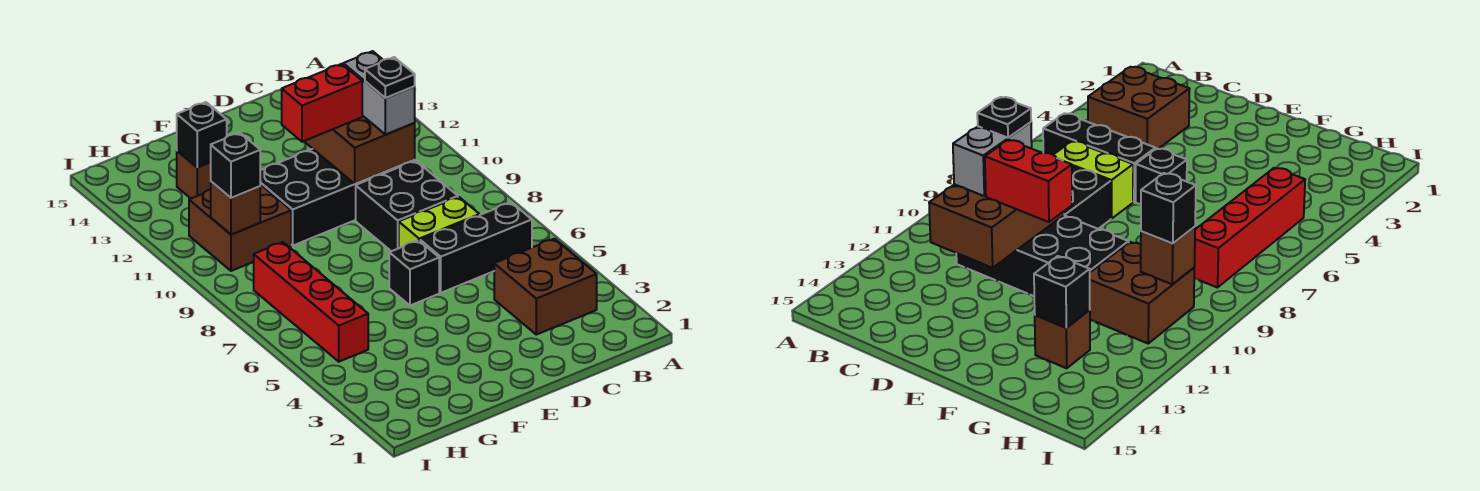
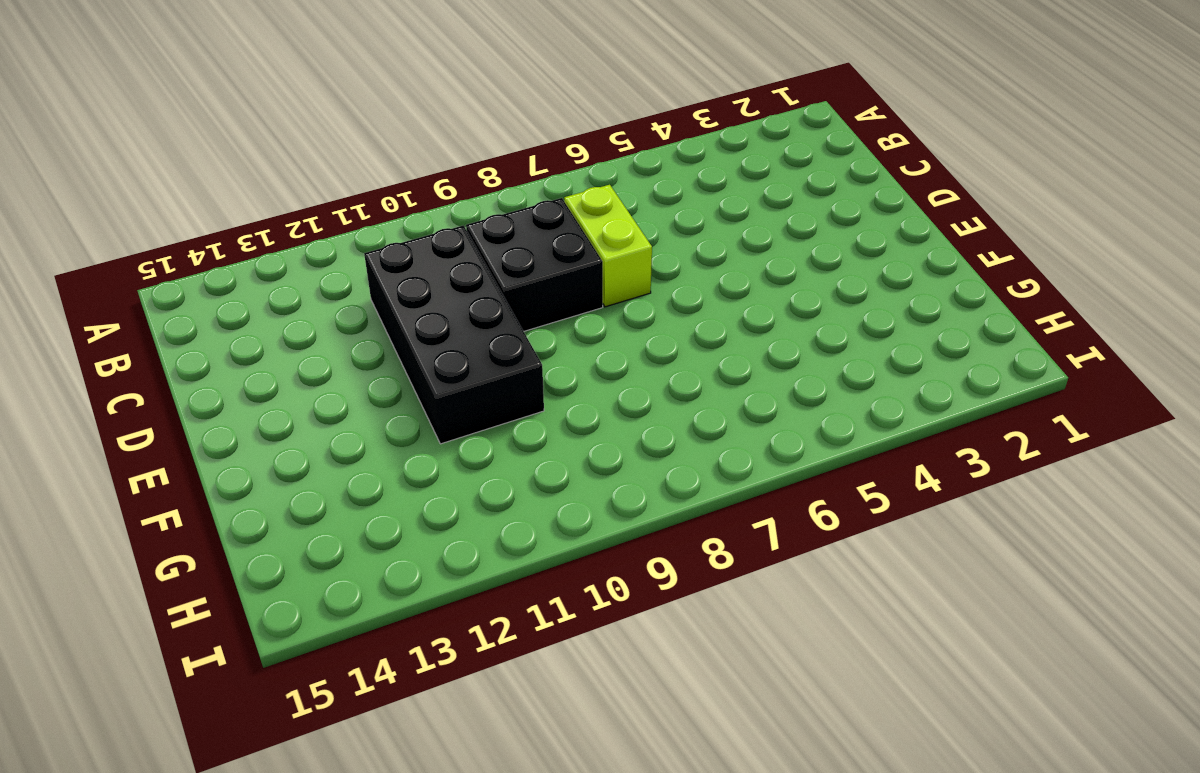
none -> brown 2x2 brick [494,239,597,335]
none -> black 1x3 brick [420,202,532,293]
none -> black 1x1 brick [389,240,439,305]

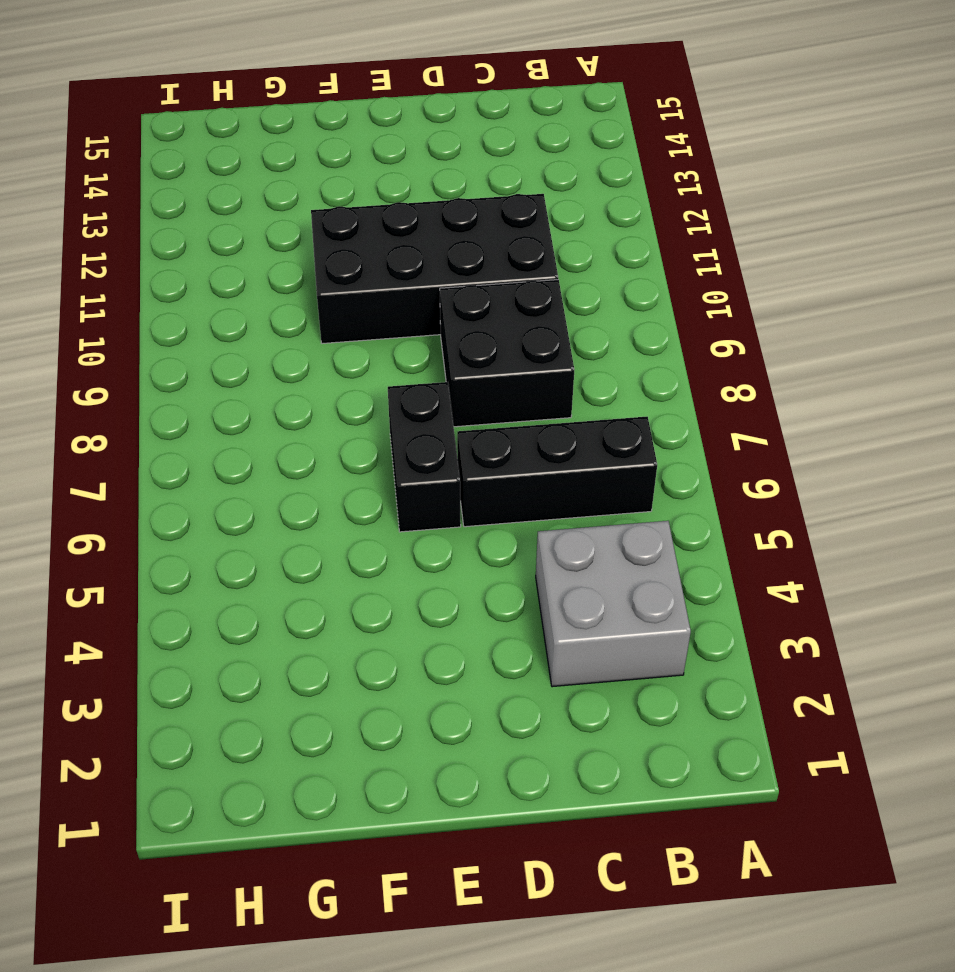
grey 2x2 brick [536,521,691,687] -> brown 2x2 brick [494,239,597,335]
black 1x2 brick [388,382,461,532] -> black 1x1 brick [389,240,439,305]
none -> lime 1x2 brick [399,197,479,248]
none -> brown 2x2 brick [189,184,291,271]
none -> brown 1x1 brick [177,151,211,198]

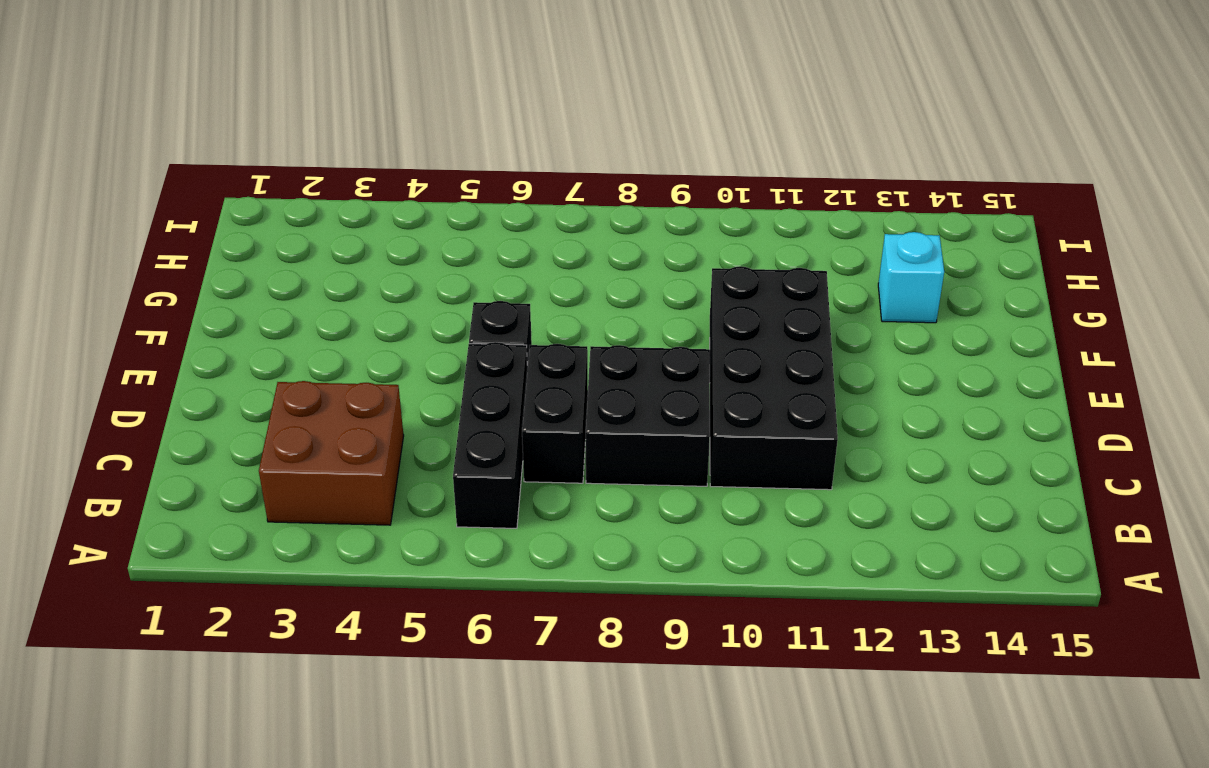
black 1x2 brick [522,344,588,483] -> lime 1x2 brick [399,197,479,248]
cyan 1x1 brick [878,232,944,323] -> brown 1x1 brick [177,151,211,198]
none -> brown 2x2 brick [189,184,291,271]
none -> red 1x4 brick [254,242,368,362]
none -> brown 2x3 brick [304,115,415,184]

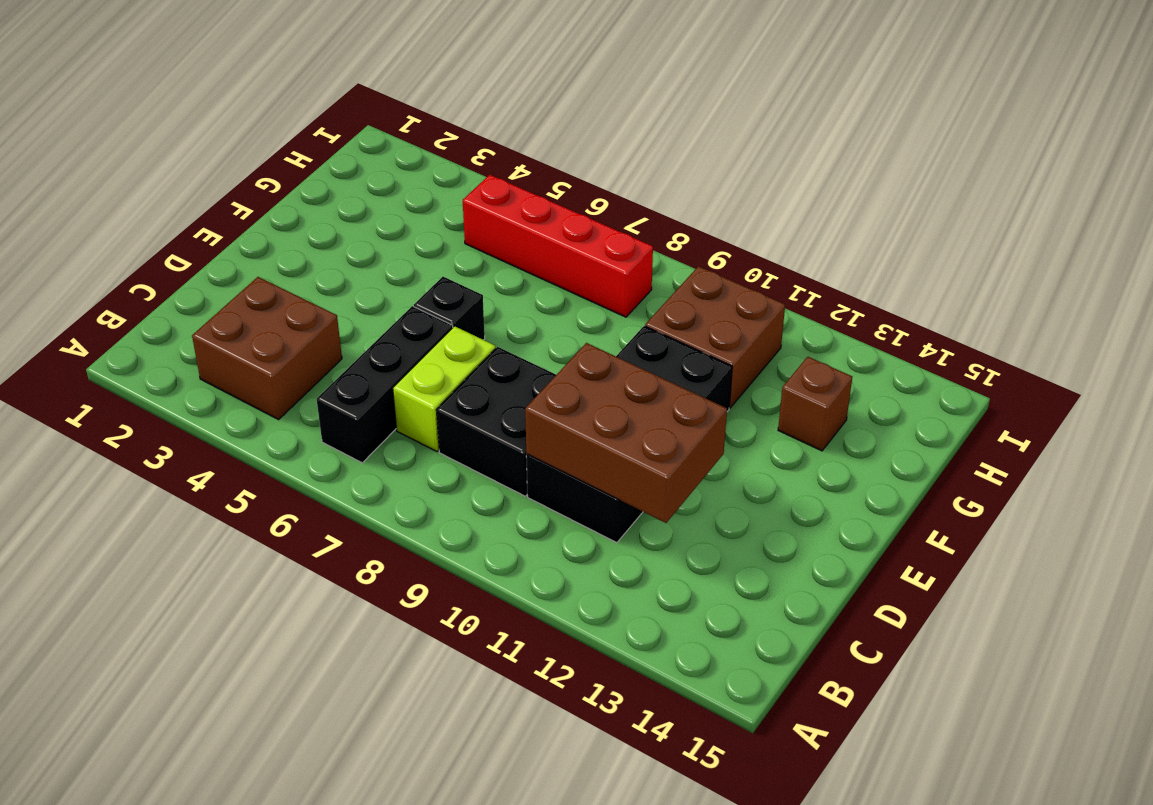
none -> black 1x1 brick [177,102,227,167]
none -> brown 1x1 brick [211,182,260,235]
none -> grey 1x2 brick [343,51,415,135]

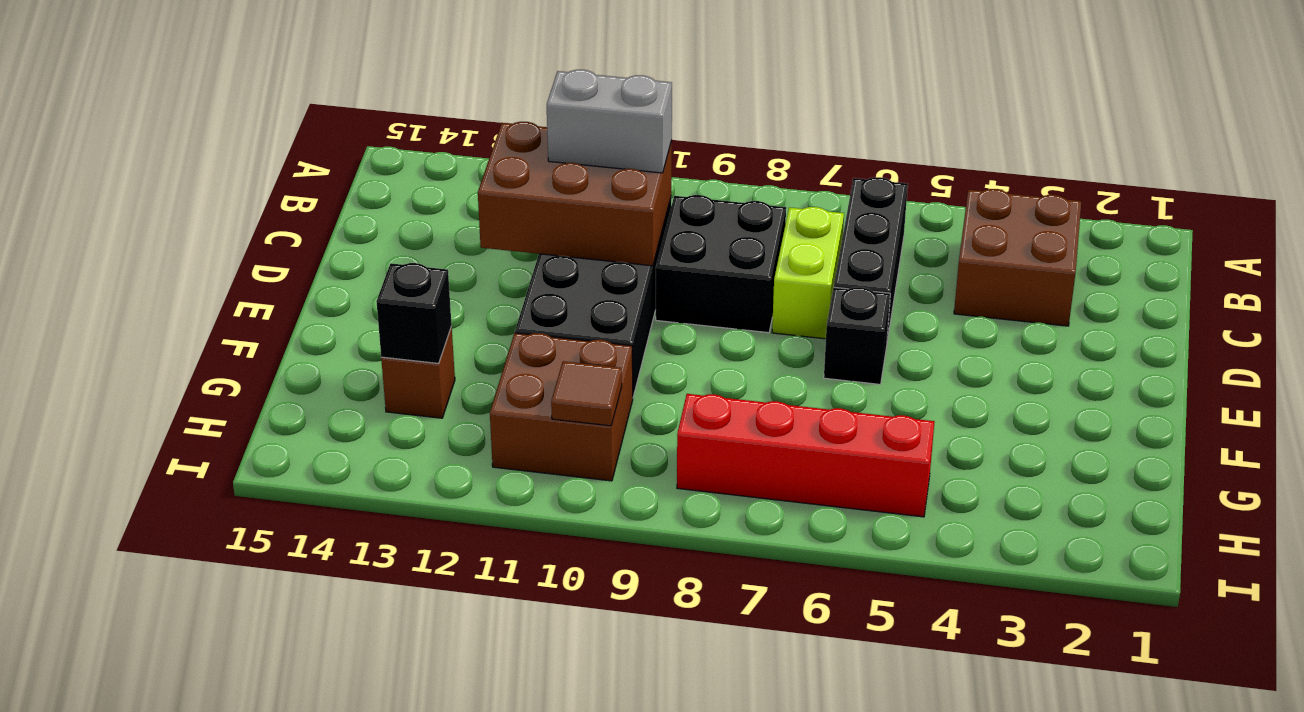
brown 1x1 tile [551,361,622,426] -> brown 1x1 brick [211,182,260,235]
none -> red 1x2 brick [281,64,362,142]
none -> black 1x1 brick [211,133,260,198]
none -> black 1x1 plate [365,57,415,98]

